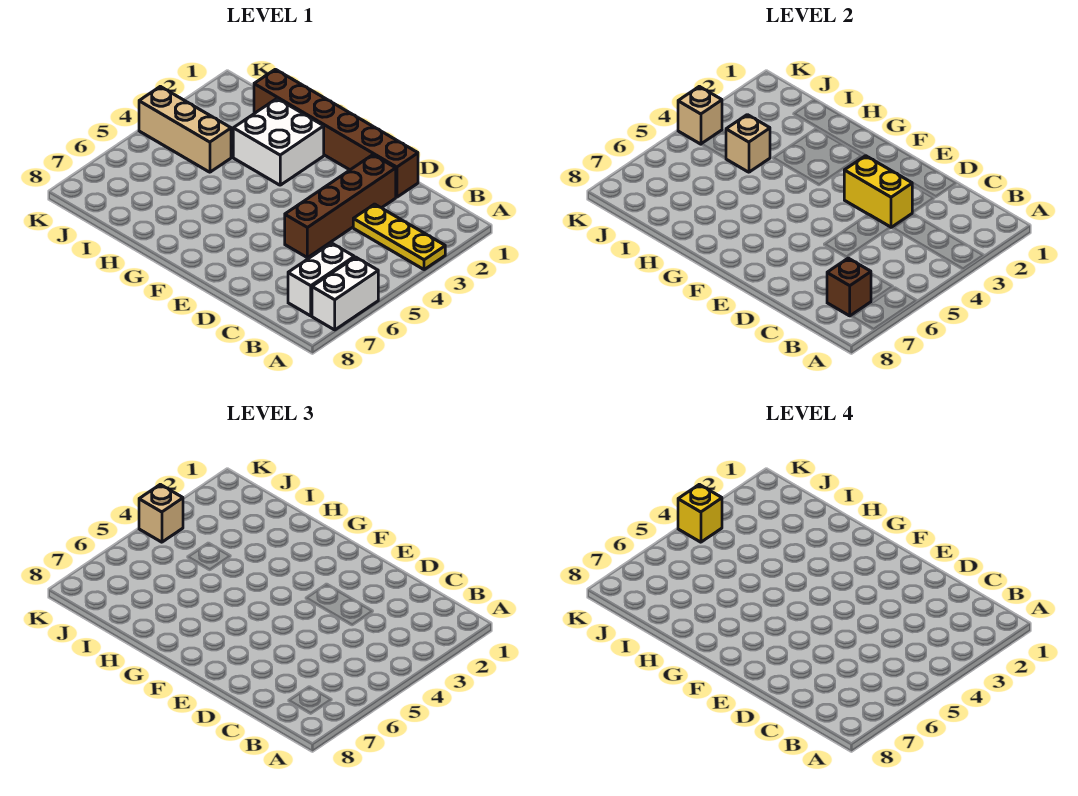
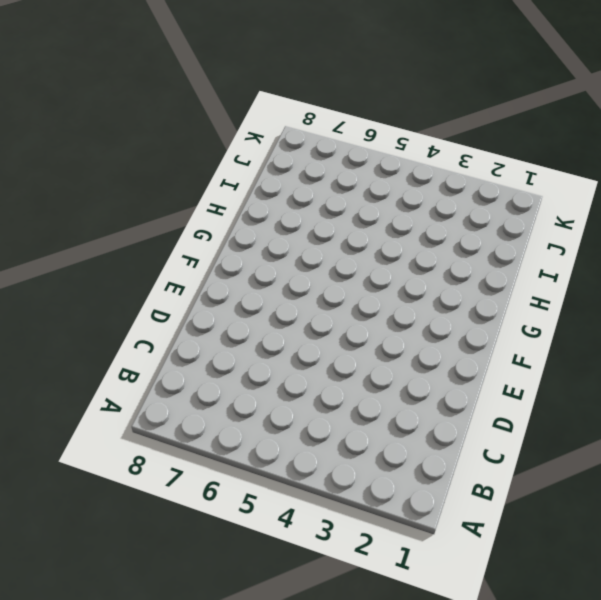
none -> yellow 1x3 plate [353,204,445,270]
none -> white 1x2 brick [312,257,378,330]
none -> white 1x2 brick [288,243,354,316]

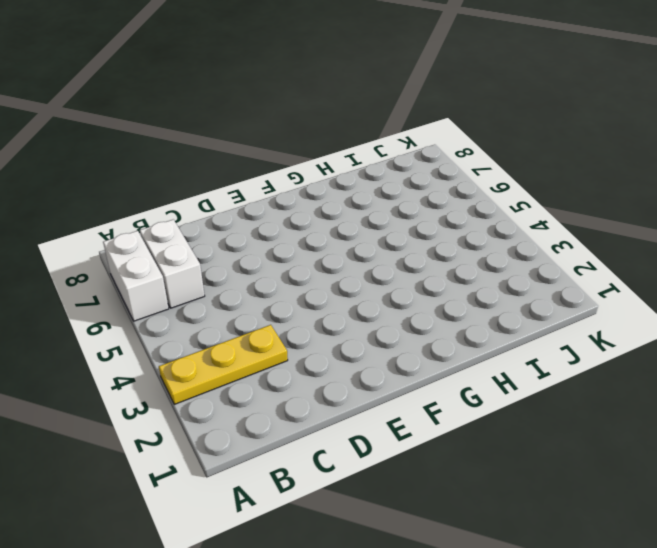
none -> brown 1x6 brick [254,69,418,197]
none -> brown 1x4 brick [285,155,396,258]
none -> white 2x2 brick [233,99,324,185]

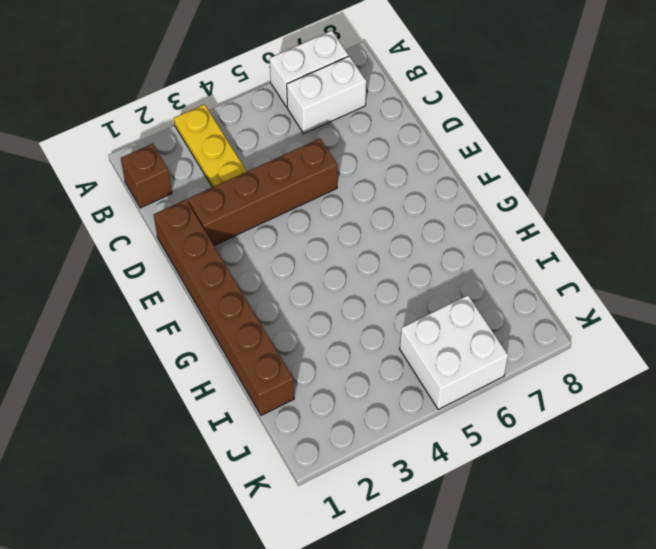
brown 1x1 brick [121,144,172,208] -> brown 1x1 brick moved to [827,258,871,316]
white 2x2 brick [400,295,508,409] -> white 2x2 brick moved to [233,99,324,185]
none -> tan 1x3 brick [139,86,231,172]
none -> yellow 1x2 brick [844,156,913,227]
none -> tan 1x1 brick [726,115,770,172]

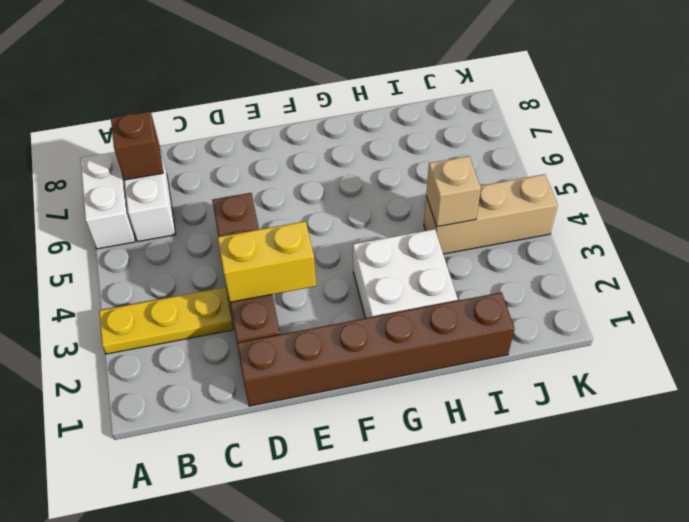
none -> tan 1x1 brick [678,86,722,144]
none -> tan 1x1 brick [139,484,183,542]
none -> yellow 1x1 brick [678,484,722,542]

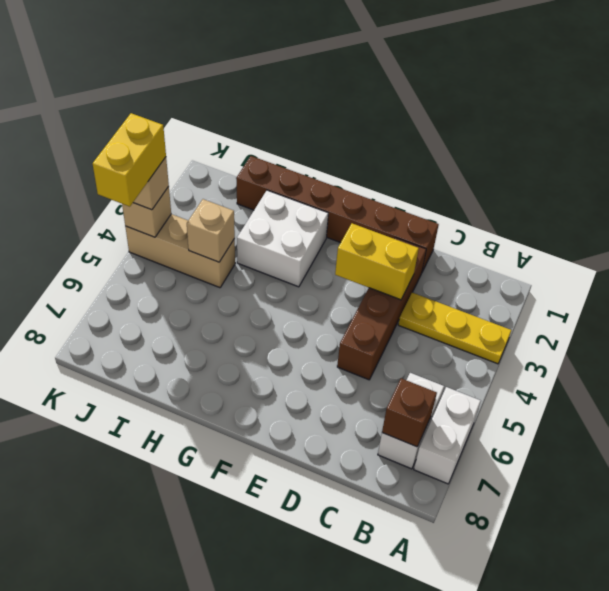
yellow 1x2 brick [93,113,166,207] -> yellow 1x1 brick [678,484,722,542]

